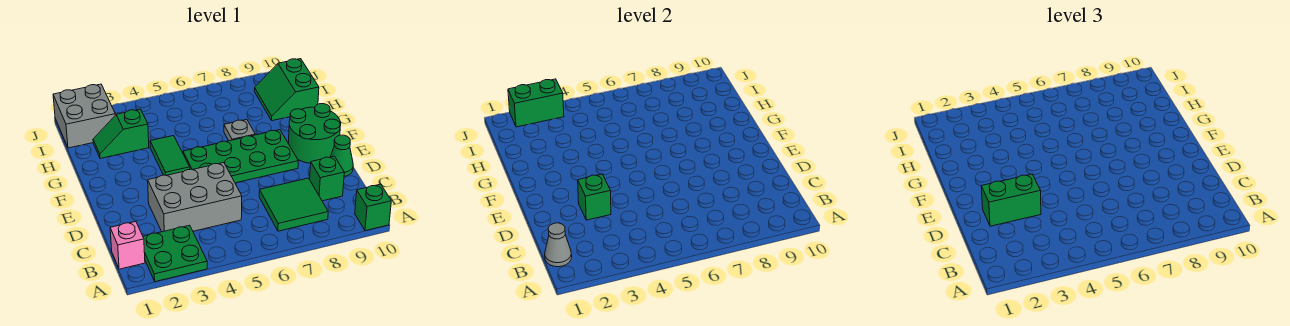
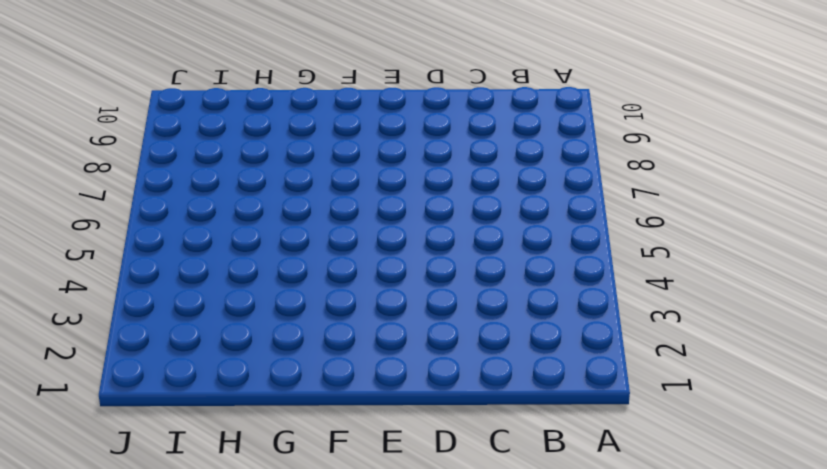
none -> green 2x2 plate [143,225,207,282]
none -> green 1x1 brick [355,184,391,231]
none -> pink 1x1 brick [110,222,145,269]

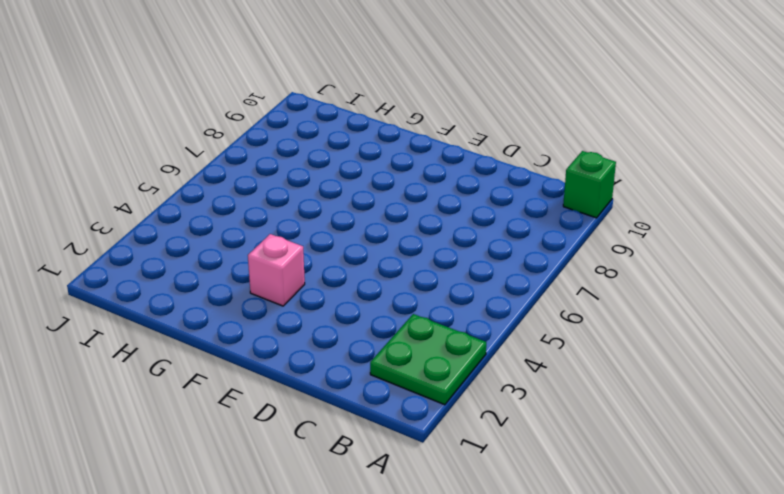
pink 1x1 brick [248,234,305,306] -> pink 1x1 brick moved to [110,222,145,269]
none -> green 2x2 tile [259,178,328,231]
none -> grey 2x3 brick [148,163,242,232]
none -> green 1x1 brick [310,156,344,201]

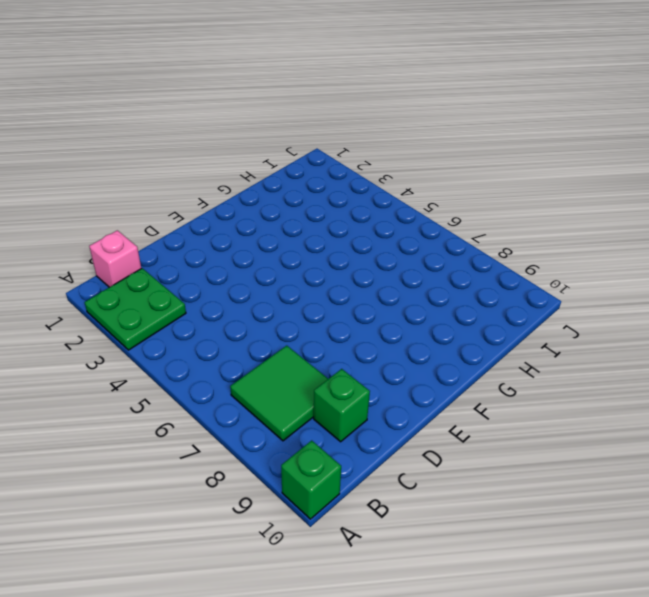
none -> grey 2x3 brick [148,163,242,232]
none -> green 1x1 cone [331,135,353,176]
none -> green 2x4 plate [183,130,298,183]

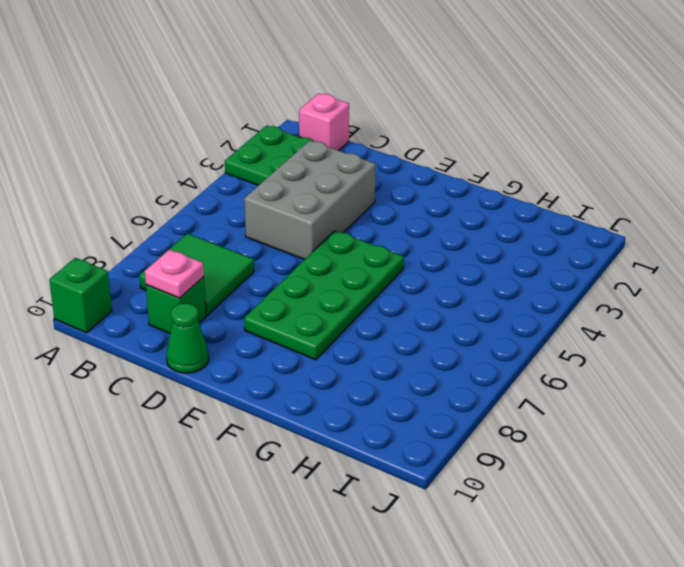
pink 1x1 plate [145,250,204,298] -> none
none -> green 2x2 round brick [288,104,341,163]
none -> green 1x2 tile [150,136,190,175]
none -> grey 1x1 plate [224,120,255,141]

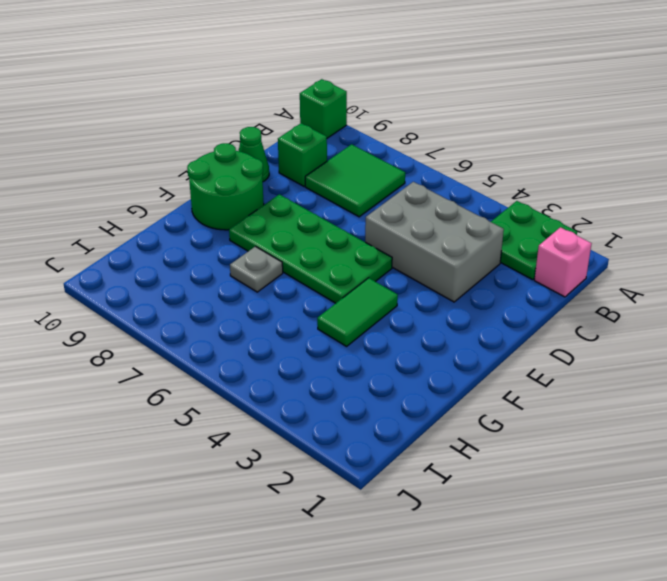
none -> green 1x2 slope [93,109,149,159]
none -> green 2x2 slope [254,59,319,121]
none -> grey 2x2 brick [53,84,115,148]

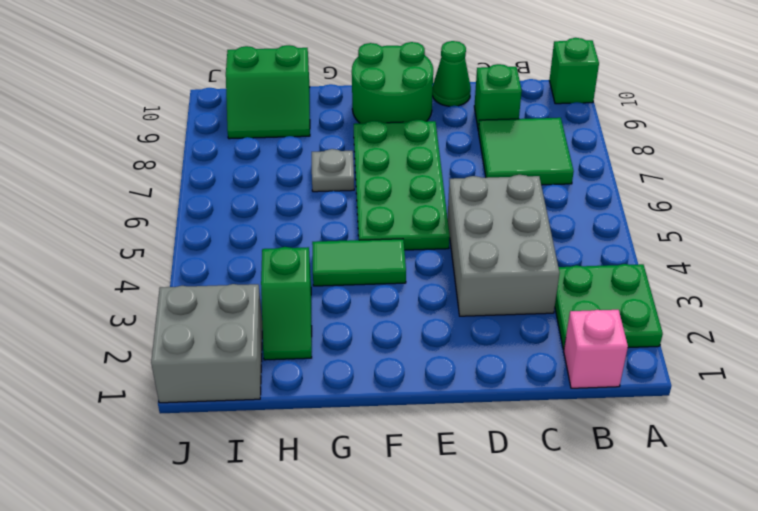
none -> grey 1x1 cone [545,223,572,267]
none -> green 1x1 brick [578,174,611,220]
none -> green 1x2 brick [508,79,564,127]

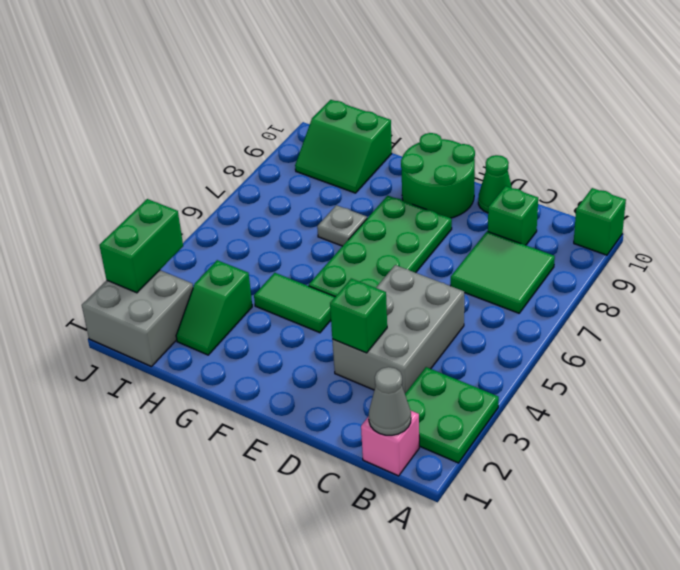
none -> green 1x2 brick [981,174,1041,226]

